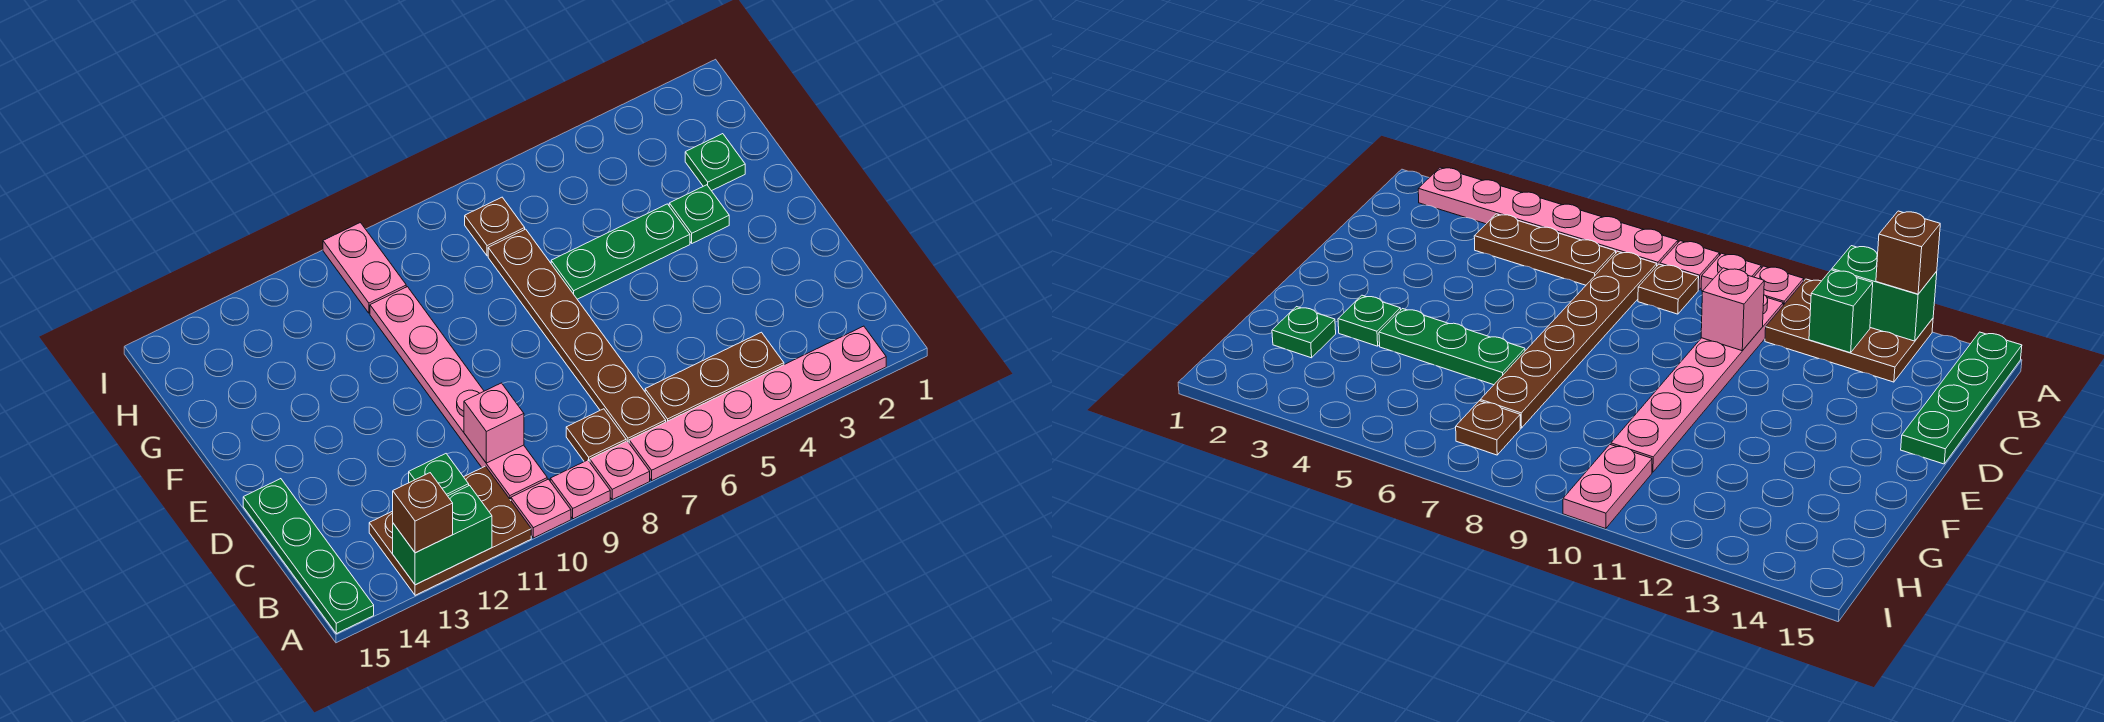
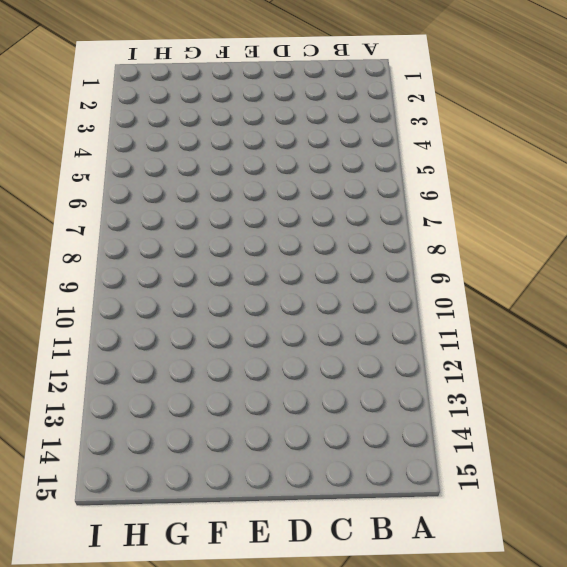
none -> pink 1x6 plate [629,326,886,480]
none -> pink 1x1 plate [590,441,650,500]
none -> pink 1x1 plate [550,460,610,519]

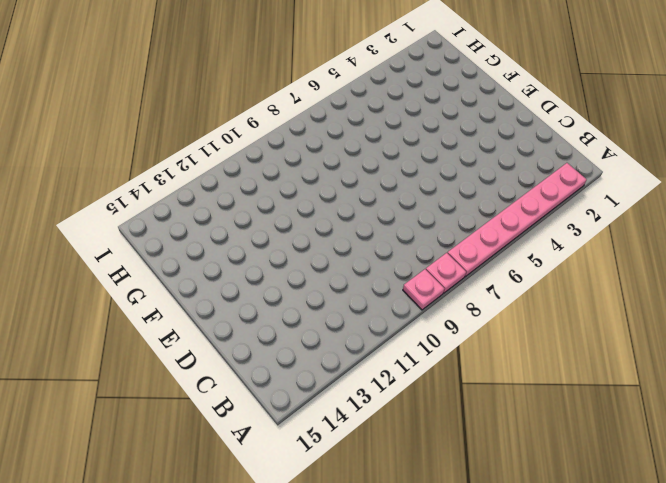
none -> pink 1x1 plate [511,479,571,538]
none -> brown 2x3 plate [369,466,531,595]
none -> green 1x4 plate [243,479,374,634]

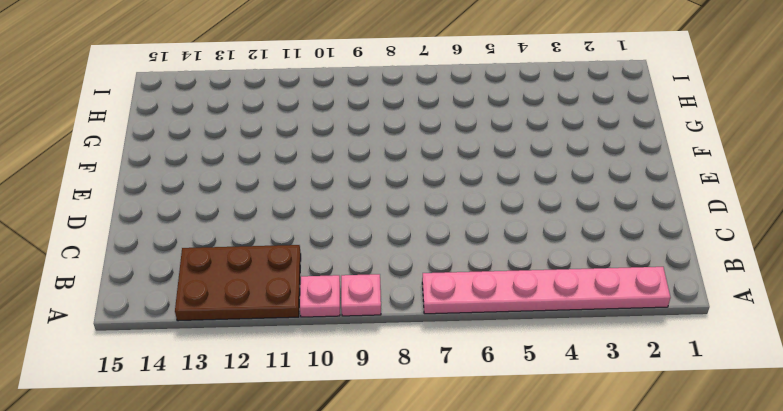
none -> pink 1x1 plate [590,441,650,500]
none -> green 1x4 plate [243,479,374,634]
none -> brown 1x3 plate [645,332,784,422]

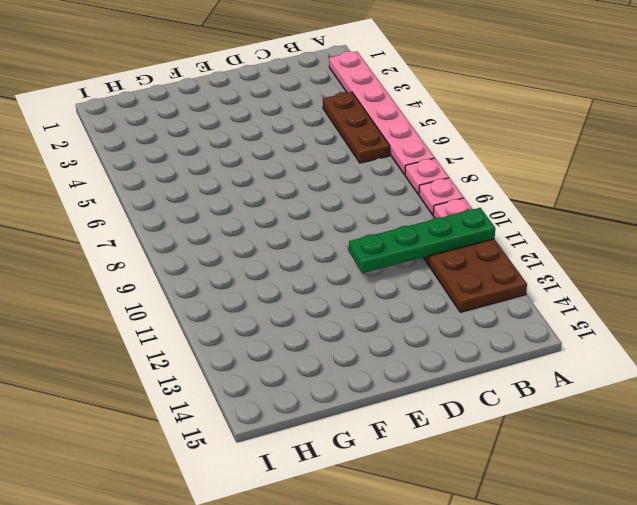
green 1x4 plate [349,208,495,273] -> green 1x4 plate moved to [243,479,374,634]
none -> brown 1x6 plate [488,229,666,442]
none -> brown 1x1 plate [566,409,626,462]
none -> pink 1x6 plate [370,287,547,500]

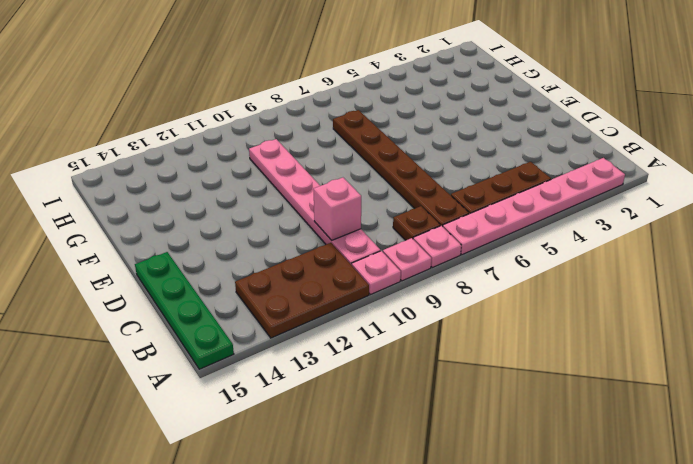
none -> green 1x1 plate [669,185,729,243]
none -> green 1x3 plate [551,204,690,299]
none -> green 1x1 plate [685,134,745,191]

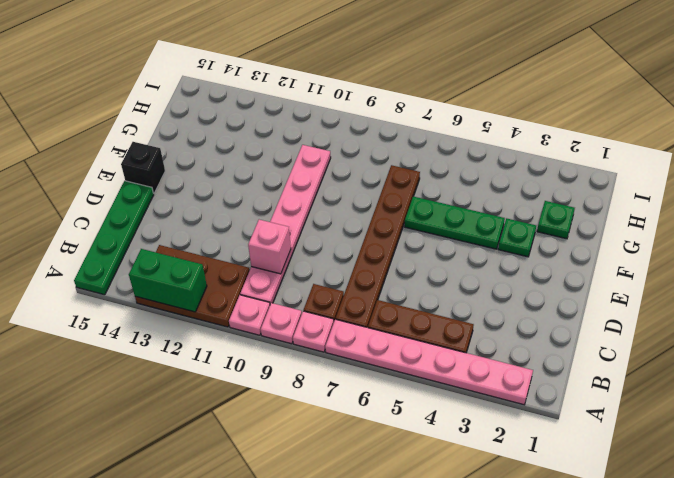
black 1x1 brick [121,142,165,193] -> none
none -> brown 1x1 plate [465,197,525,256]
none -> pink 1x2 plate [323,223,406,313]
none -> green 1x1 brick [409,454,469,496]

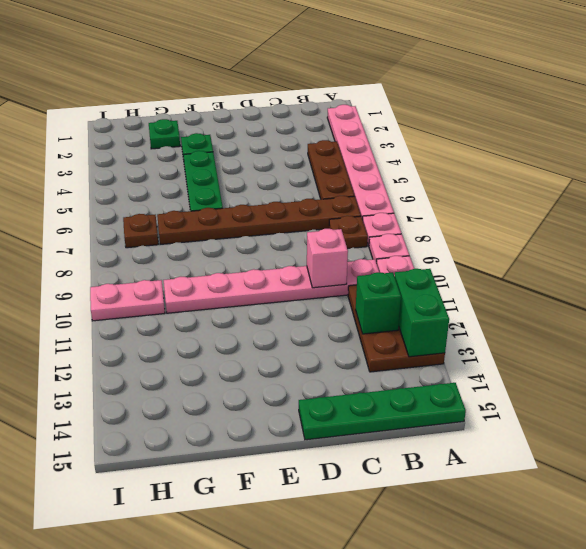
none -> brown 1x1 brick [393,473,453,553]

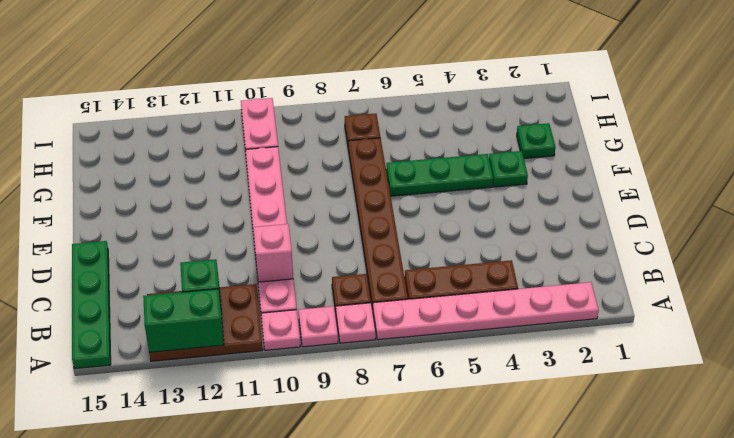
none -> brown 1x1 brick [393,473,453,553]

